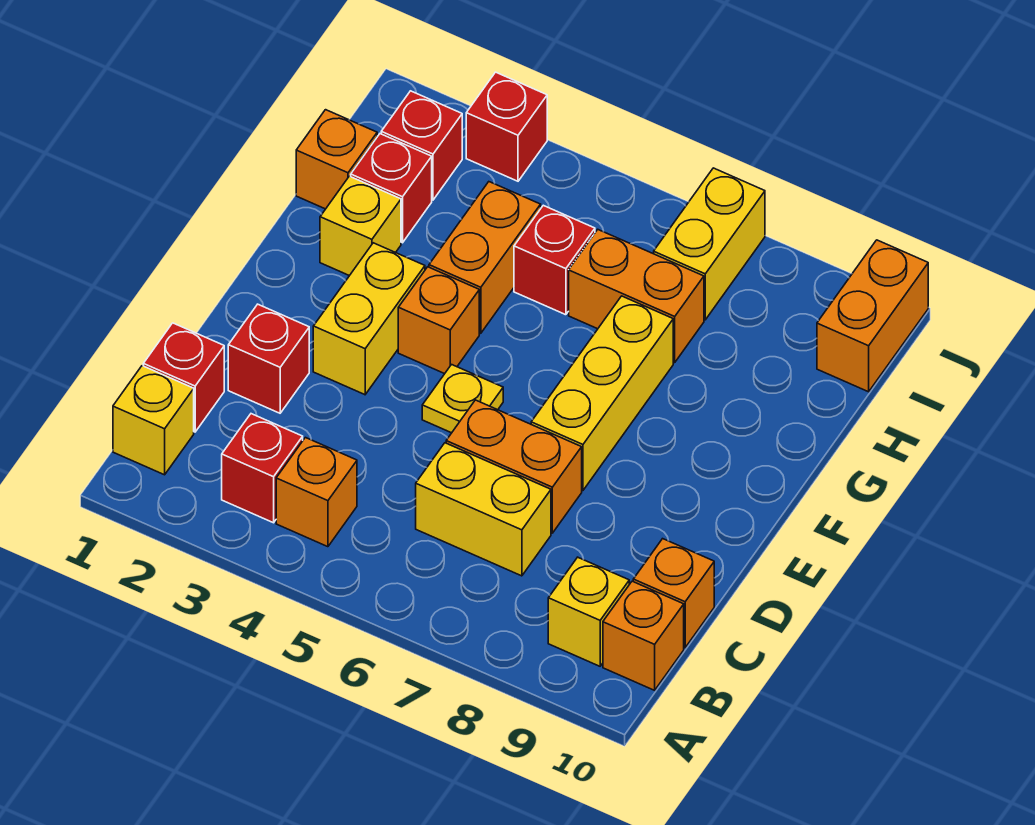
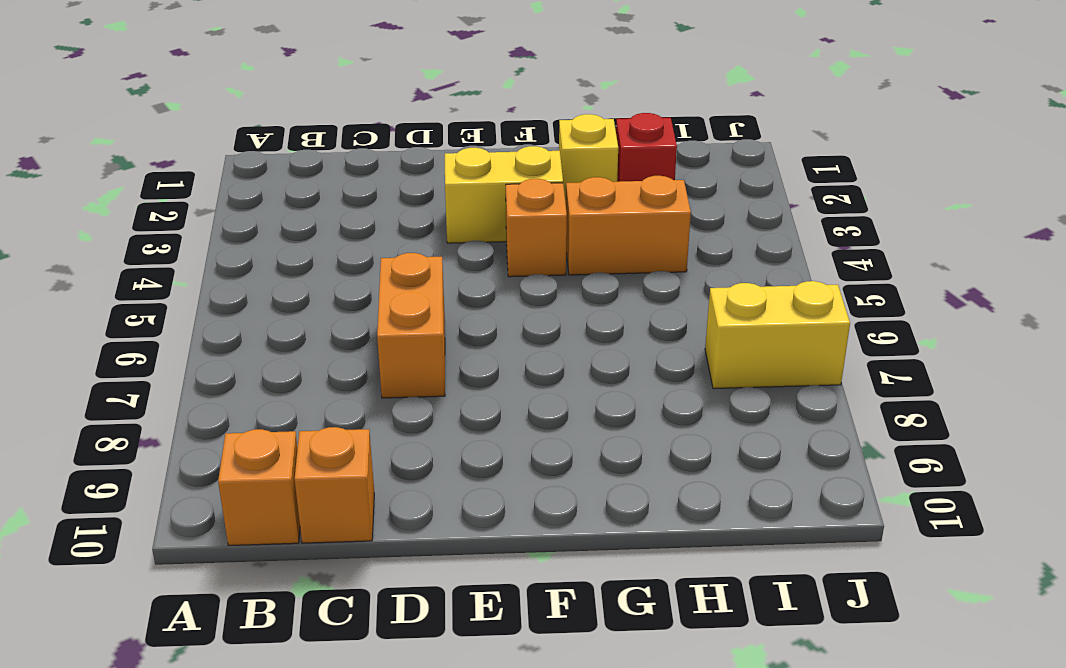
none -> yellow 1x1 brick [113,366,194,475]
none -> red 1x1 brick [222,414,303,523]
none -> orange 1x1 brick [276,438,357,547]

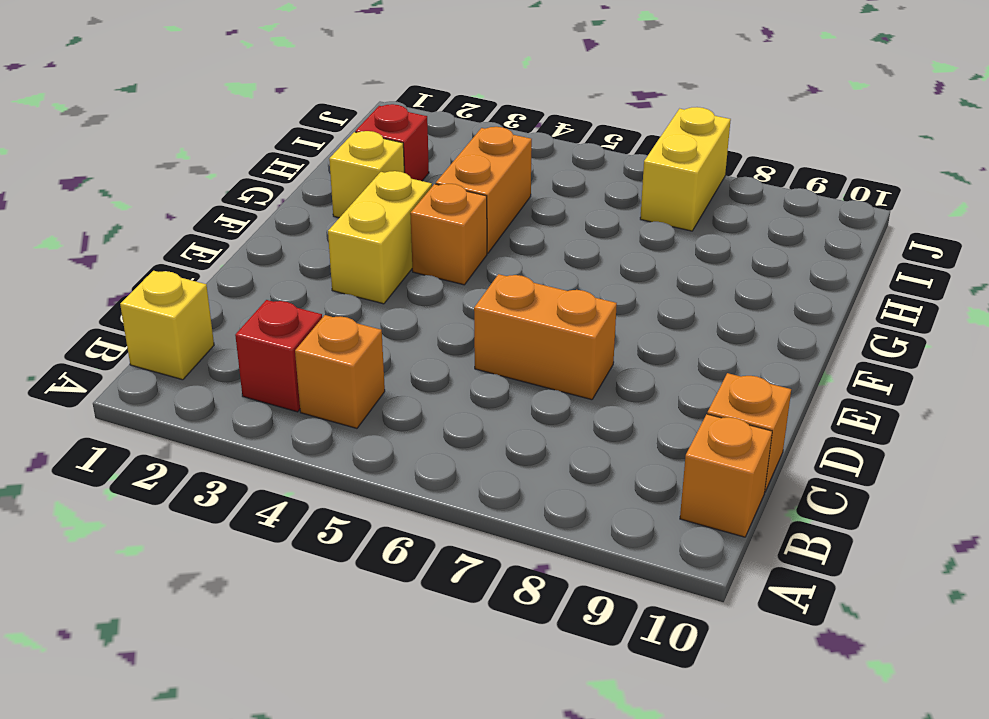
none -> yellow 1x1 brick [548,557,629,666]
none -> red 1x1 brick [143,323,224,432]
none -> yellow 1x2 brick [416,443,551,576]

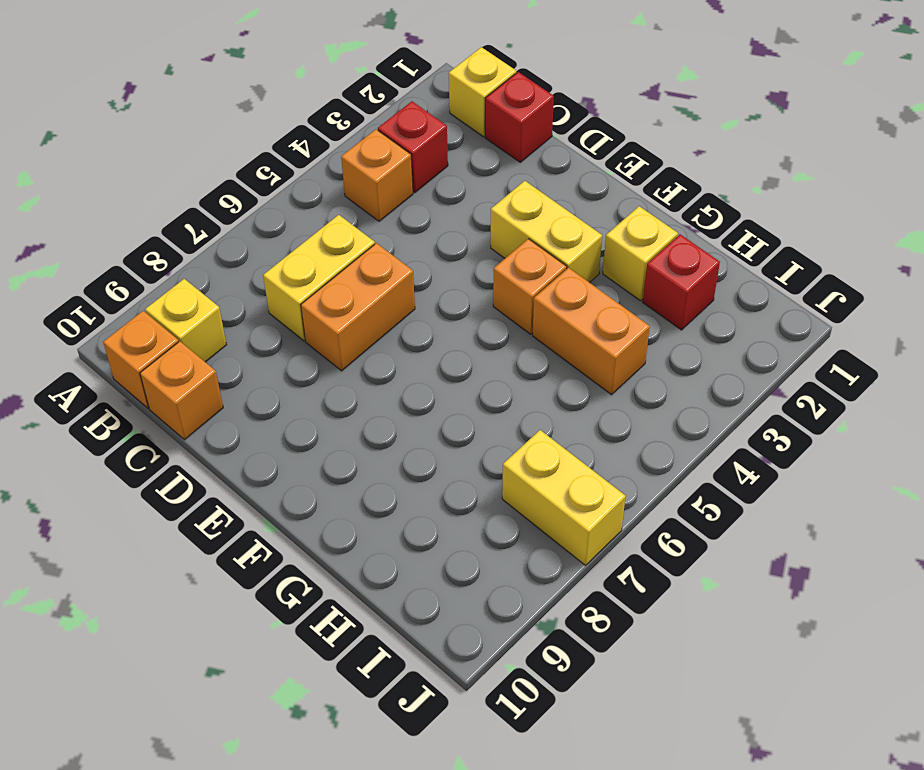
none -> red 1x1 brick [228,304,309,413]
none -> yellow 1x1 plate [422,365,503,433]
none -> yellow 1x3 brick [531,296,673,490]

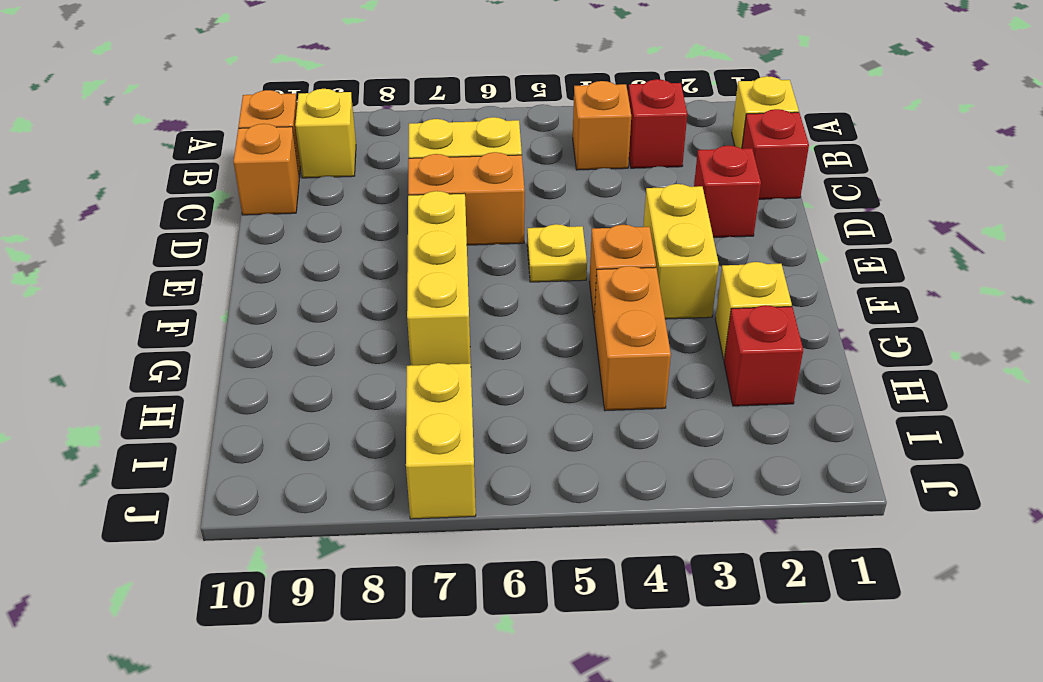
none -> orange 1x1 brick [296,110,377,209]
none -> red 1x1 brick [514,205,595,315]
none -> orange 1x2 brick [569,230,704,362]

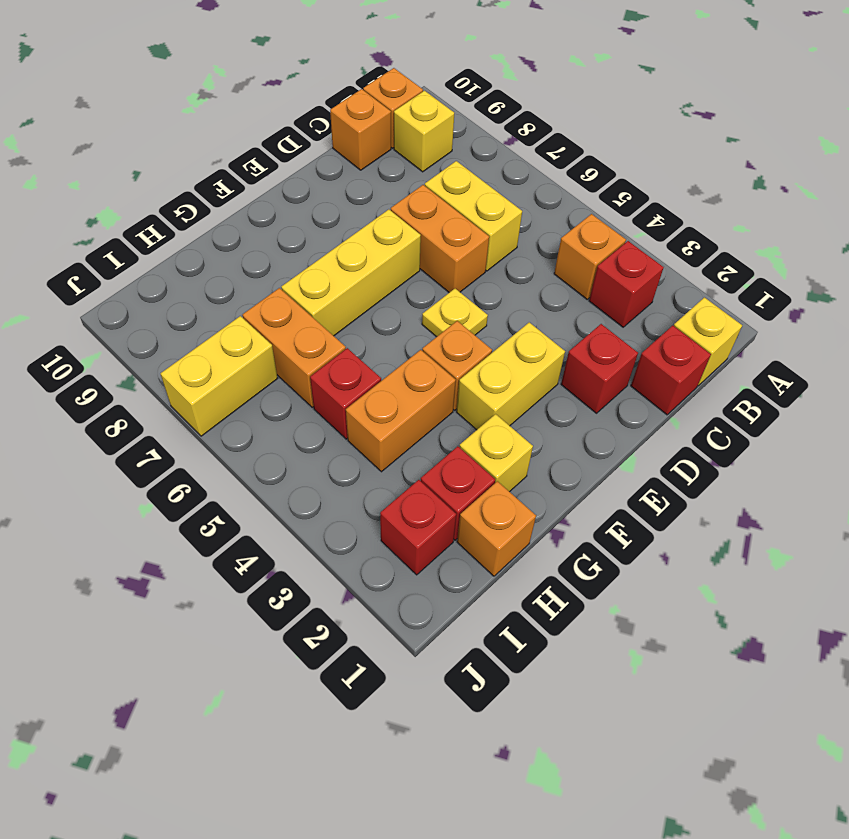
none -> orange 1x2 brick [817,240,928,392]
none -> red 1x1 brick [466,72,547,181]

